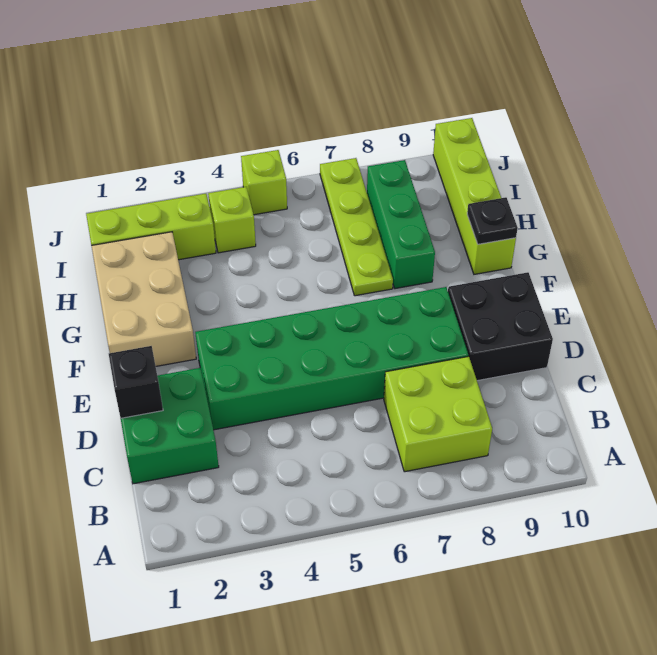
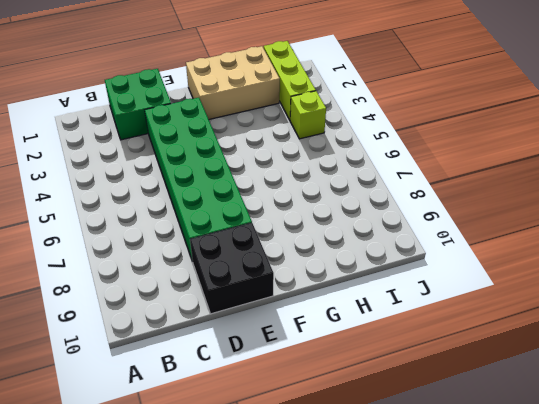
none -> lime 2x2 brick [384,356,492,472]
none -> lime 1x4 plate [320,158,393,296]
none -> green 1x3 brick [367,160,435,289]

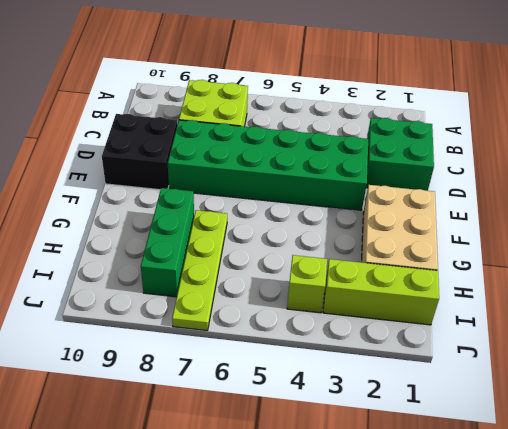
none -> lime 1x4 brick [433,118,516,274]
none -> lime 1x1 brick [241,150,287,215]
none -> black 1x1 brick [109,346,163,418]

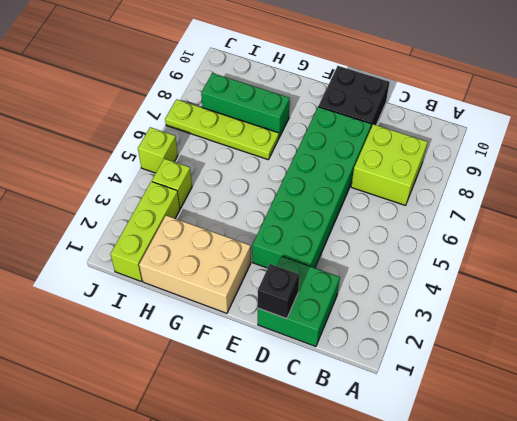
none -> lime 1x4 brick [433,118,516,274]
none -> black 1x1 plate [467,197,518,244]

